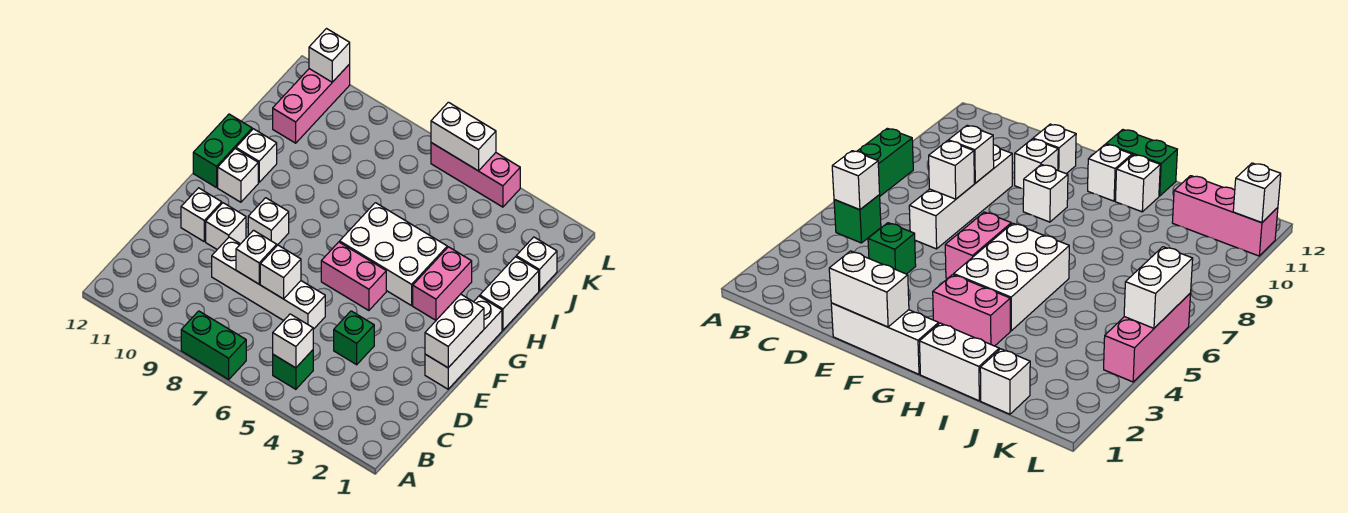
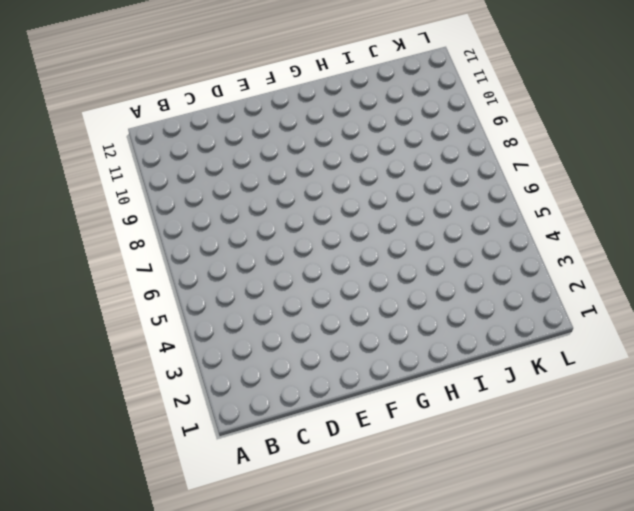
none -> green 1x2 brick [181,311,246,379]
none -> green 1x1 brick [273,350,313,389]
none -> green 1x1 brick [334,311,374,365]

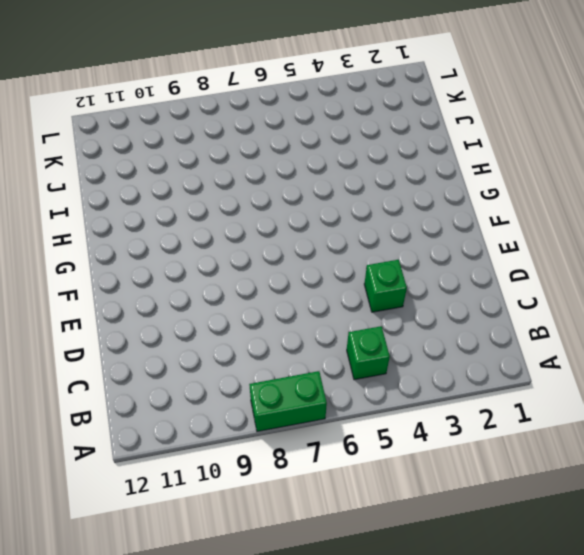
none -> white 1x4 brick [212,237,325,329]
none -> white 1x3 brick [425,296,502,389]
none -> white 1x1 brick [206,203,246,249]

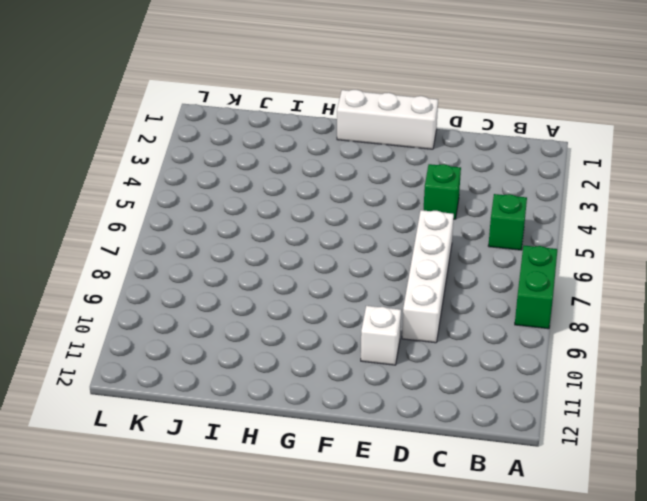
none -> white 1x1 brick [181,188,222,241]
none -> pink 1x2 brick [321,242,386,310]
none -> white 1x1 brick [248,198,289,245]

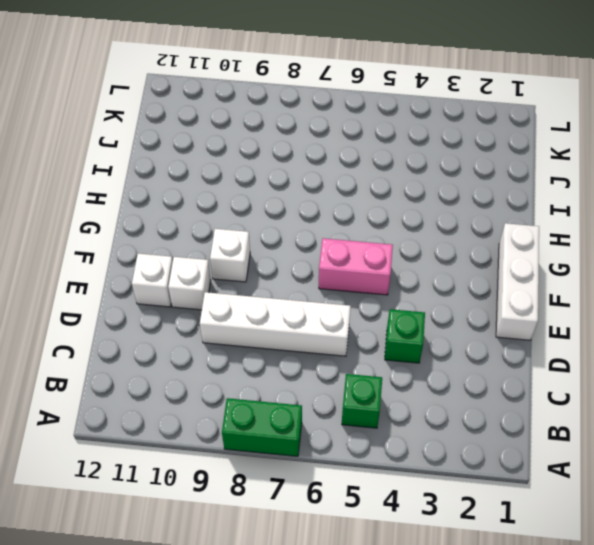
none -> pink 1x2 brick [413,247,472,320]
none -> white 2x3 brick [340,203,447,306]
none -> white 1x1 brick [218,149,258,202]

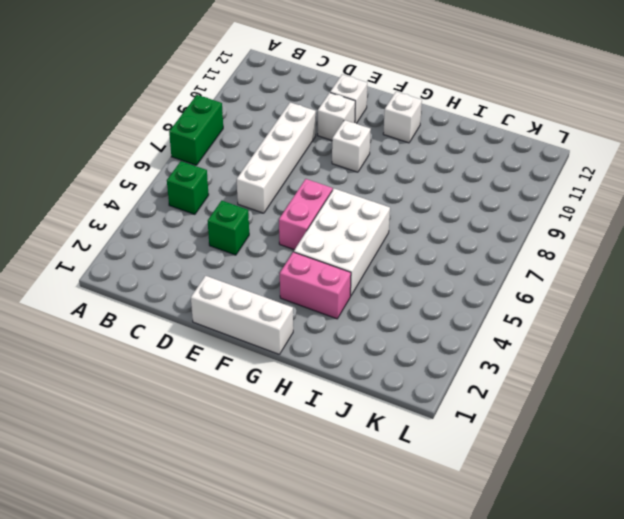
none -> green 1x2 brick [193,114,252,188]
none -> white 1x2 brick [480,257,539,330]
none -> white 1x1 brick [236,129,277,182]

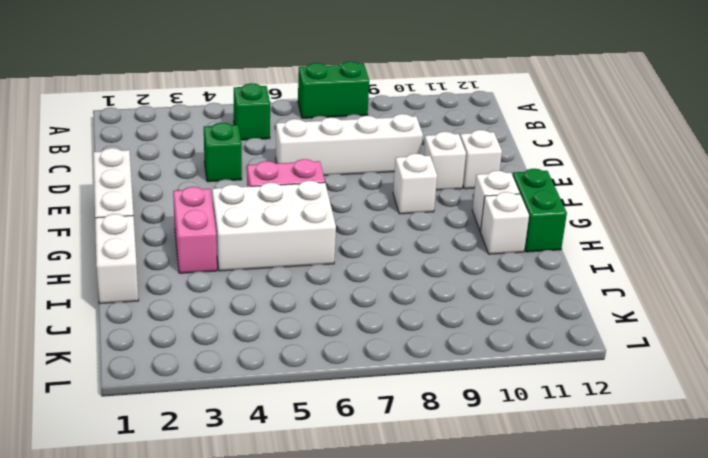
none -> white 1x1 brick [516,237,557,291]
none -> pink 1x3 brick [273,64,350,143]
none -> pink 1x3 brick [431,143,520,207]

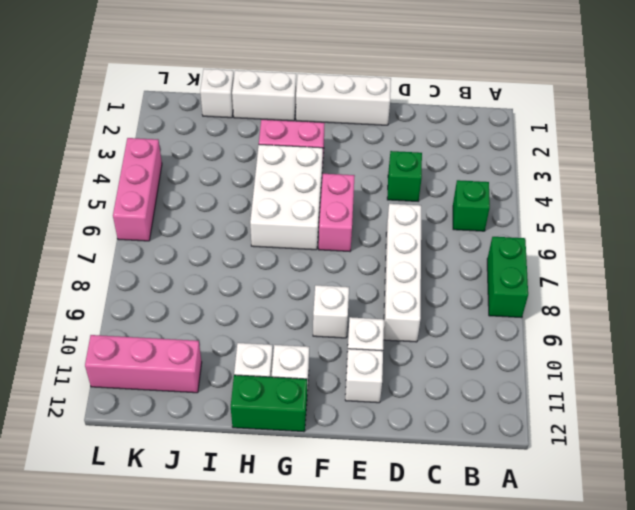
none -> white 1x1 brick [273,314,313,368]
none -> white 1x1 brick [260,245,301,299]
none -> white 1x1 brick [236,230,277,284]

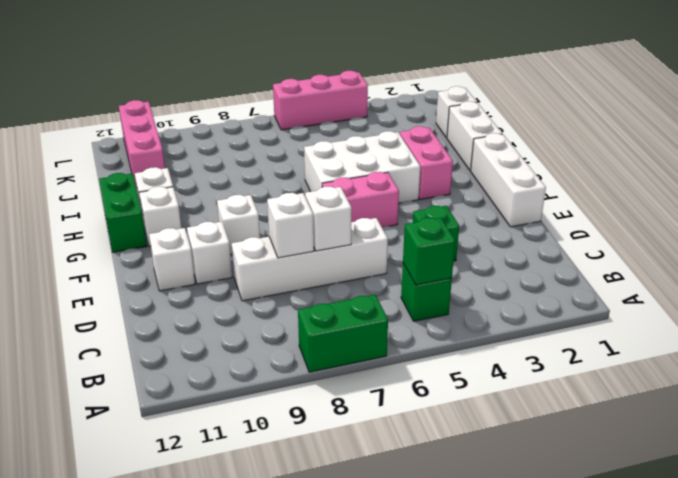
green 1x1 brick [403,218,455,285] -> white 1x1 brick [273,314,313,368]
none -> white 1x2 brick [425,294,484,368]
none -> white 1x2 brick [431,102,496,171]
none -> white 1x1 brick [309,29,350,82]

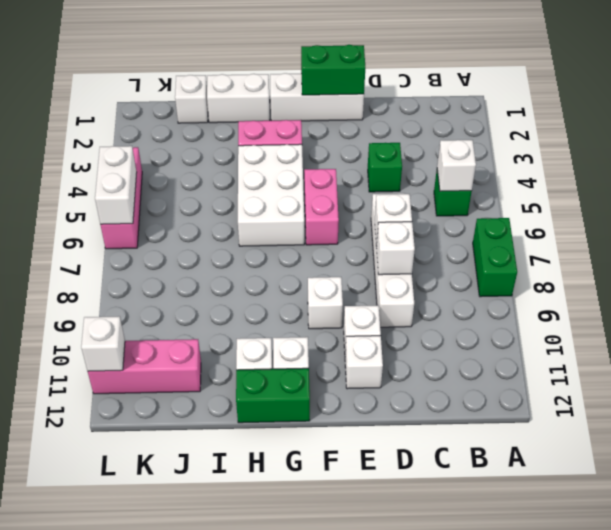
green 1x2 brick [301,45,365,95] -> white 1x2 brick [425,294,484,368]

